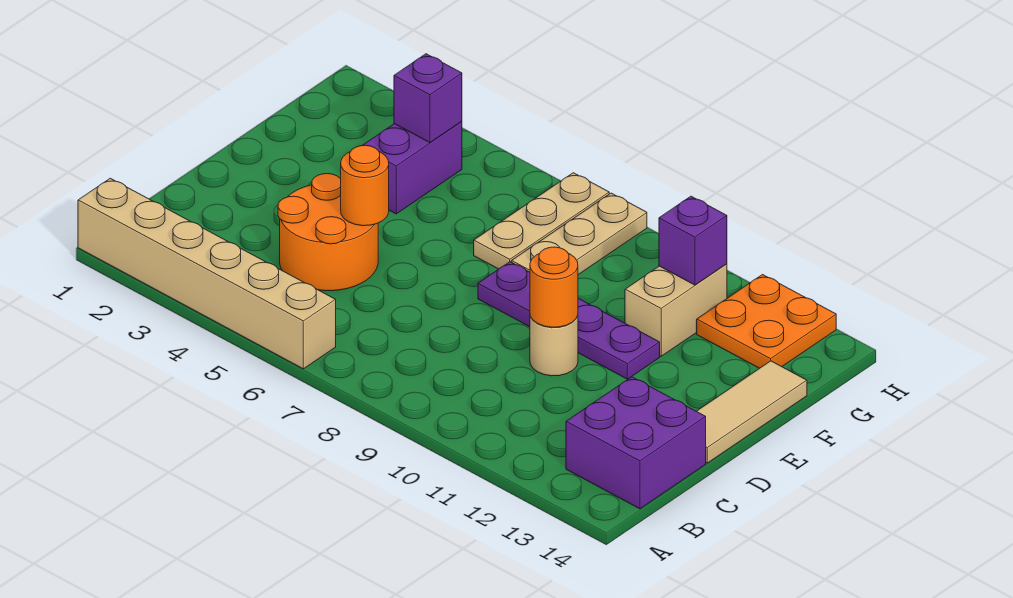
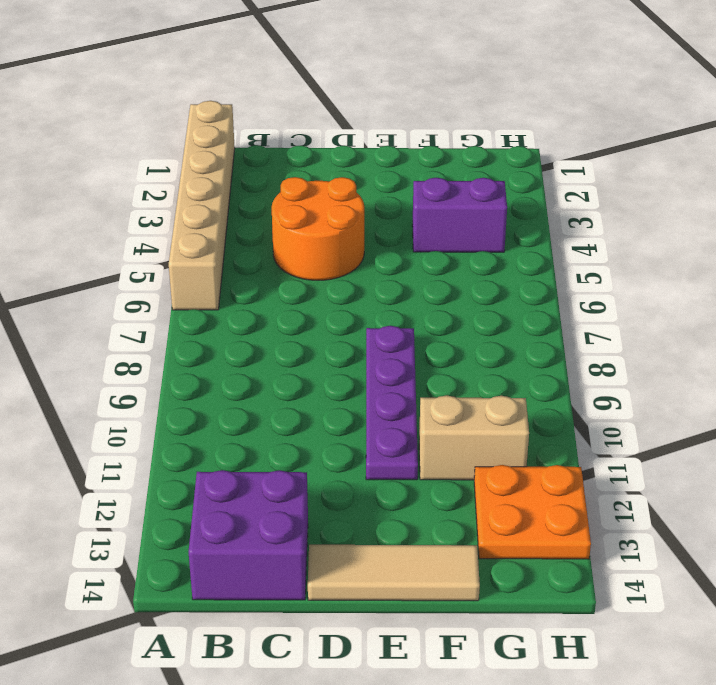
none -> tan 1x1 round brick [530,316,578,376]
none -> tan 1x3 plate [474,173,609,269]
none -> tan 1x3 plate [512,193,647,275]

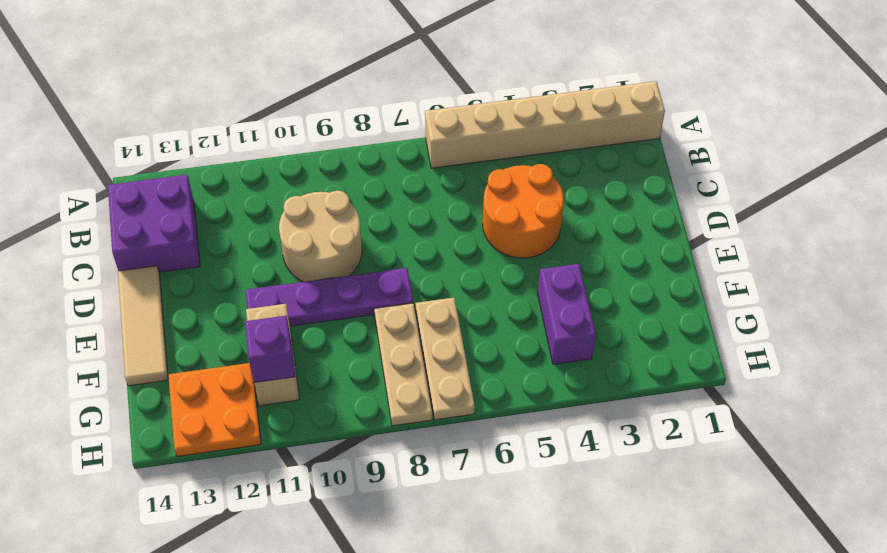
tan 2x2 round brick [279,191,362,282] -> tan 1x1 round brick [530,316,578,376]
none -> orange 1x1 round brick [341,145,389,226]
none -> orange 1x1 round brick [530,247,578,327]
none -> purple 1x1 brick [394,54,462,143]

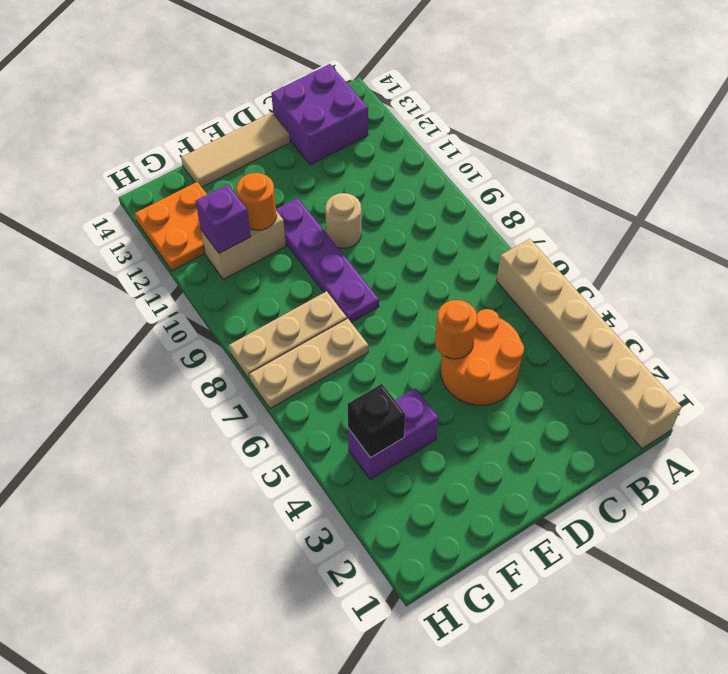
orange 1x1 round brick [237,173,277,230] -> orange 1x1 round brick moved to [530,247,578,327]
black 1x1 brick [348,384,405,458] -> purple 1x1 brick [394,54,462,143]

